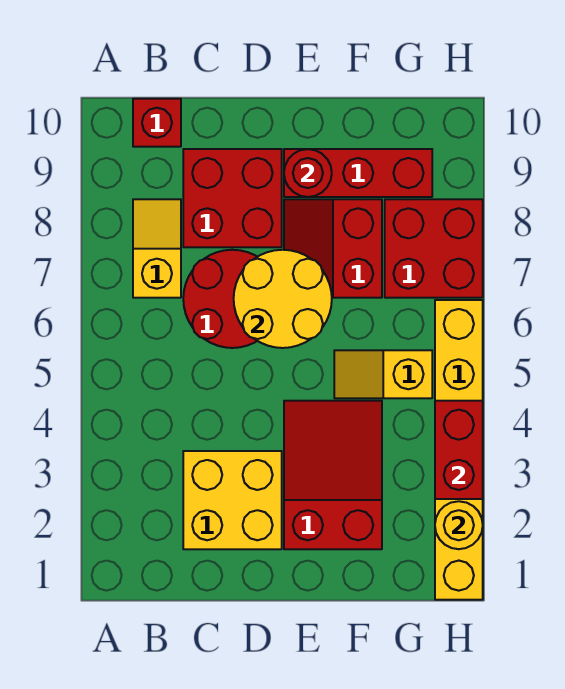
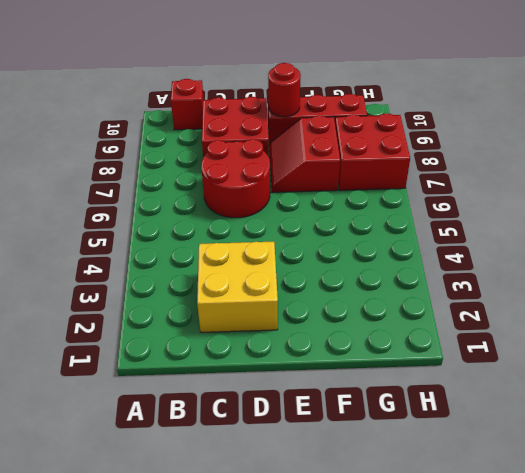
none -> yellow 1x2 slope [133,199,181,298]
none -> red 2x3 slope [284,401,382,549]
none -> yellow 1x2 slope [334,350,432,398]

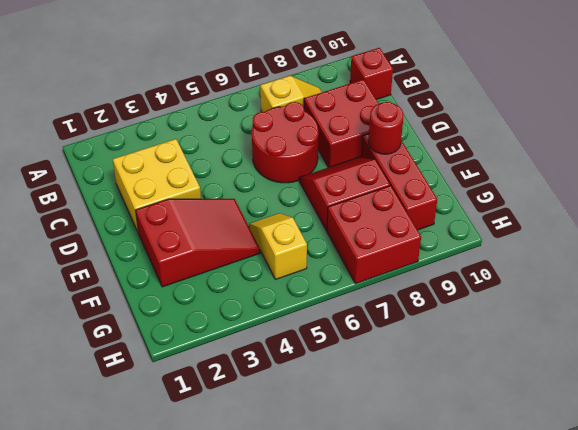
none -> yellow 1x6 brick [435,300,483,600]
none -> yellow 2x2 round brick [234,250,332,348]
none -> yellow 1x1 round brick [435,501,483,549]

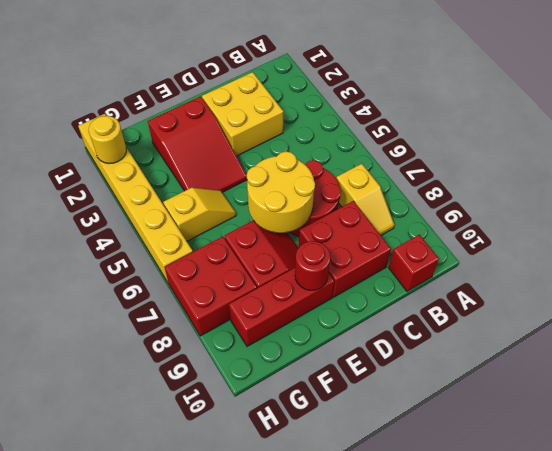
none -> red 1x2 brick [435,401,483,499]

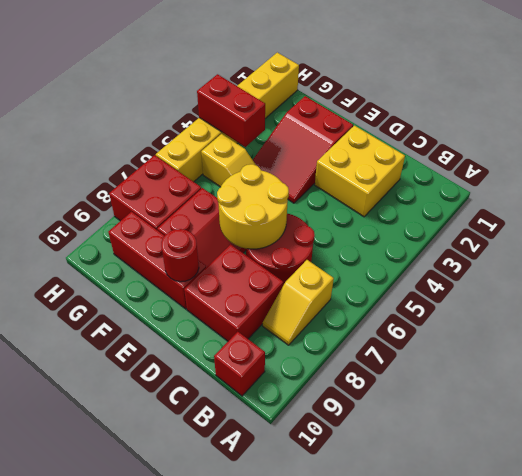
red 1x2 brick [197,74,265,147] -> red 1x2 brick turned to [435,401,483,499]
none -> yellow 1x1 round brick [435,501,483,549]

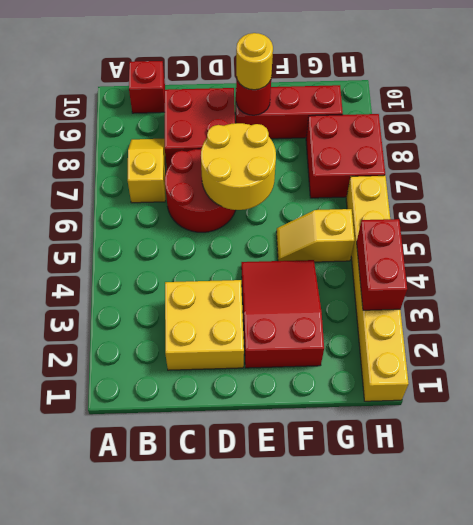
yellow 1x1 round brick [236,33,273,90] -> yellow 1x1 round brick moved to [435,501,483,549]
none -> red 2x2 slope [284,199,382,298]

